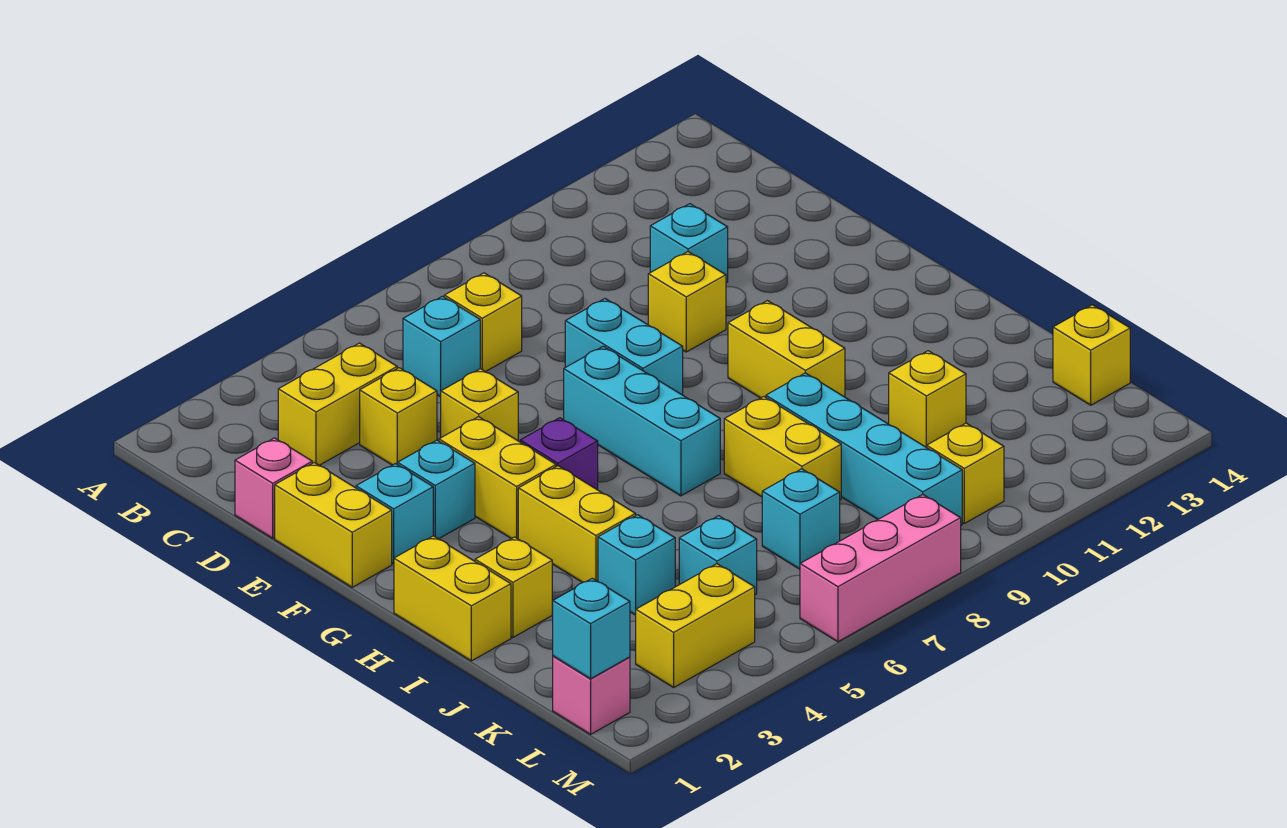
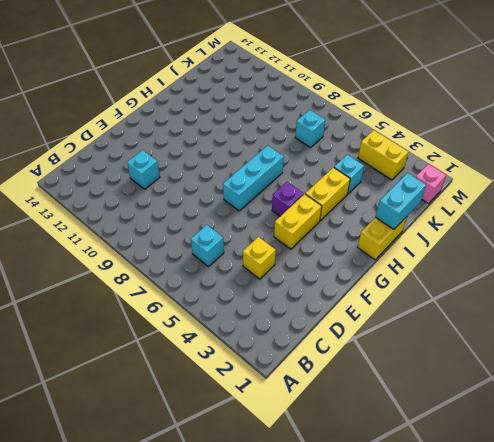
cyan 1x2 brick [376,173,426,229] -> cyan 1x2 brick moved to [565,299,683,395]
none -> yellow 1x2 brick [278,343,397,465]
none -> yellow 1x1 brick [444,273,522,372]
none -> pink 1x1 brick [235,438,312,538]
none -> yellow 1x2 brick [275,463,392,587]

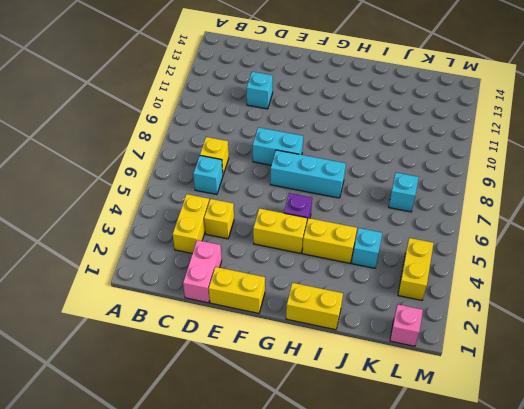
pink 1x2 brick [183,240,222,303] -> pink 1x1 brick [235,438,312,538]
none -> yellow 1x1 brick [441,369,518,441]
none -> yellow 1x1 brick [648,252,726,352]
none -> cyan 1x1 brick [356,464,433,564]
none -> cyan 1x1 brick [397,440,475,539]

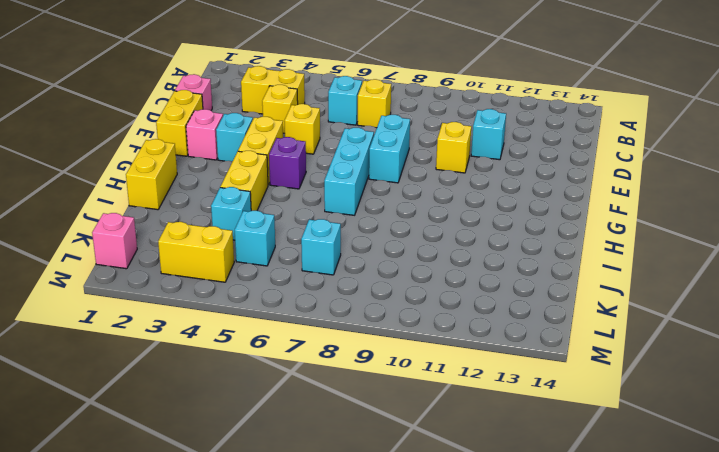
pink 1x1 brick [186,109,223,160] -> cyan 1x1 brick [356,464,433,564]
none -> yellow 1x2 brick [728,301,845,398]
none -> yellow 1x1 brick [475,537,552,637]
none -> yellow 1x2 brick [724,397,841,500]
none -> cyan 1x4 brick [766,373,962,525]

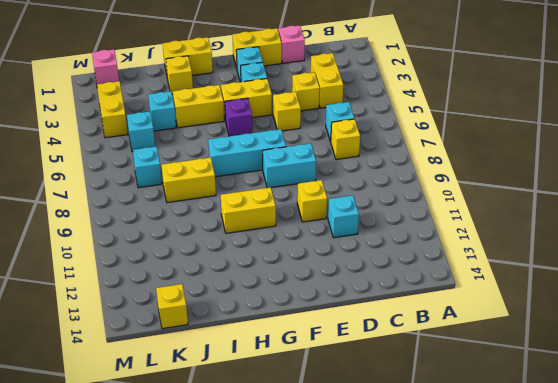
none -> cyan 1x4 brick [766,373,962,525]
none -> yellow 1x1 brick [889,351,966,447]
none -> yellow 1x1 brick [927,423,1004,523]
none -> pink 1x3 brick [800,494,961,642]

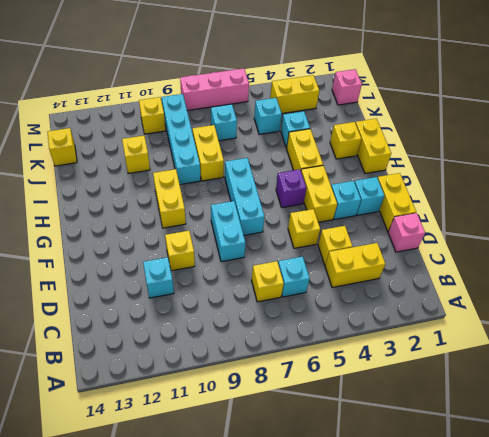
none -> cyan 1x1 brick [552,578,630,679]

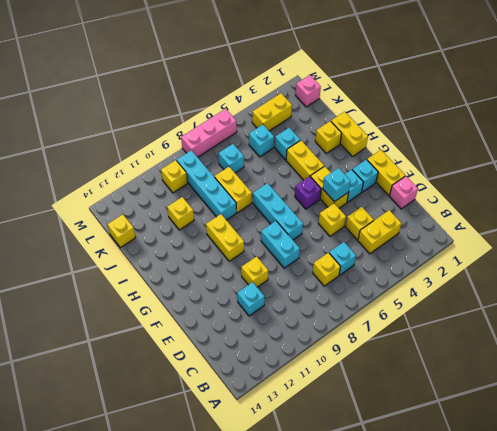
cyan 1x1 brick [323,168,351,202] -> cyan 1x1 brick moved to [552,578,630,679]

